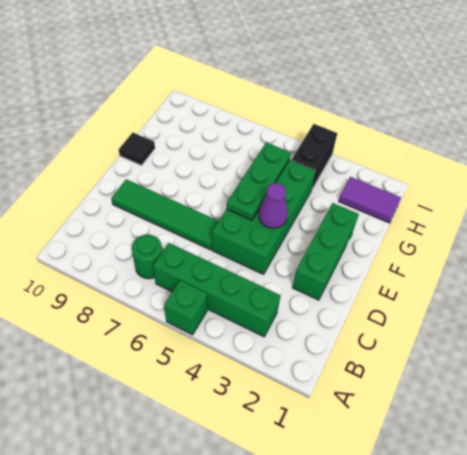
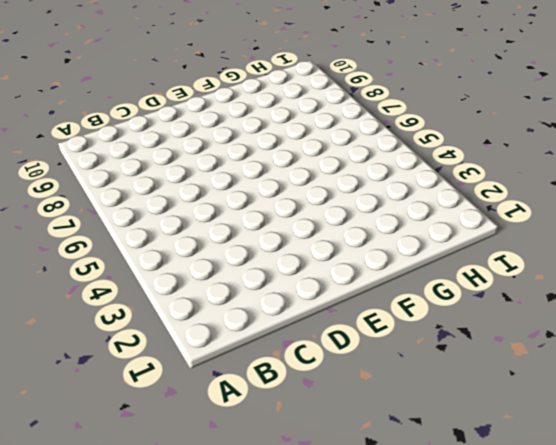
none -> green 1x1 brick [164,280,207,335]
none -> green 1x4 brick [153,243,281,337]

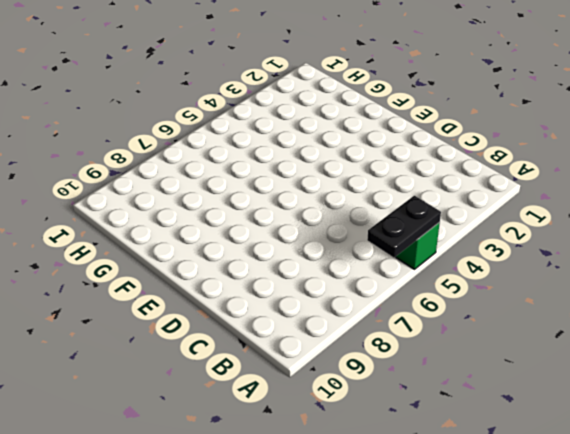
black 1x2 plate [367,196,441,257] -> none
none -> green 1x4 brick [153,243,281,337]
none -> green 1x1 round brick [132,235,162,279]

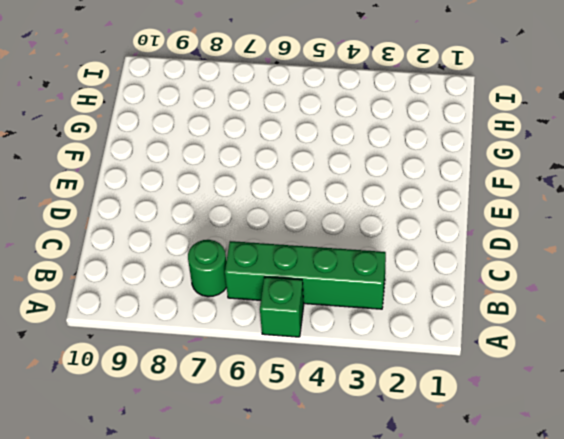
none -> green 1x3 brick [292,203,359,300]
none -> green 2x4 brick [212,160,316,274]

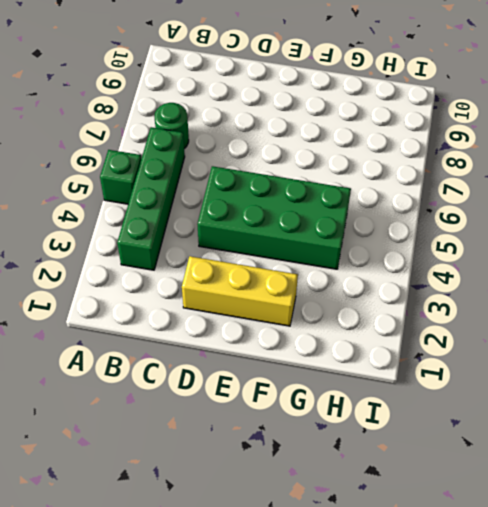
yellow 1x3 brick [182,256,298,326] -> green 1x3 brick [292,203,359,300]
none -> green 1x4 tile [111,179,218,250]
none -> black 1x1 tile [119,133,155,165]

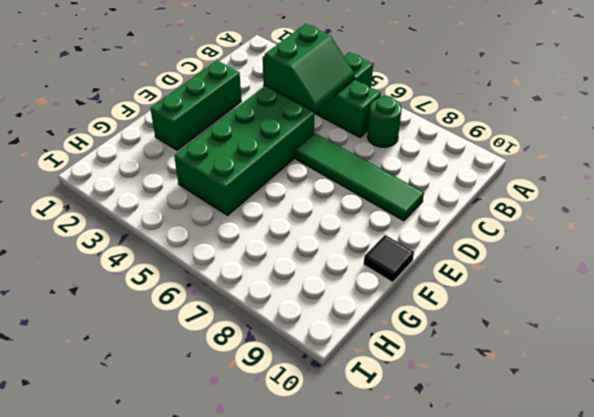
green 2x2 slope [265,24,355,111] -> none
none -> purple 1x2 tile [339,177,401,223]
none -> black 1x2 brick [291,124,337,189]

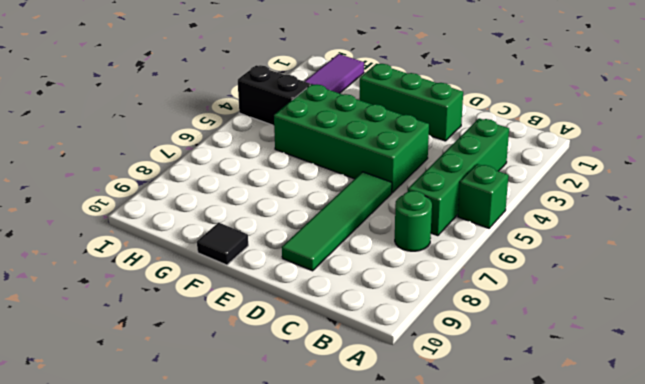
none -> purple 1x1 cone [259,183,288,228]
none -> green 1x3 plate [226,142,291,220]

